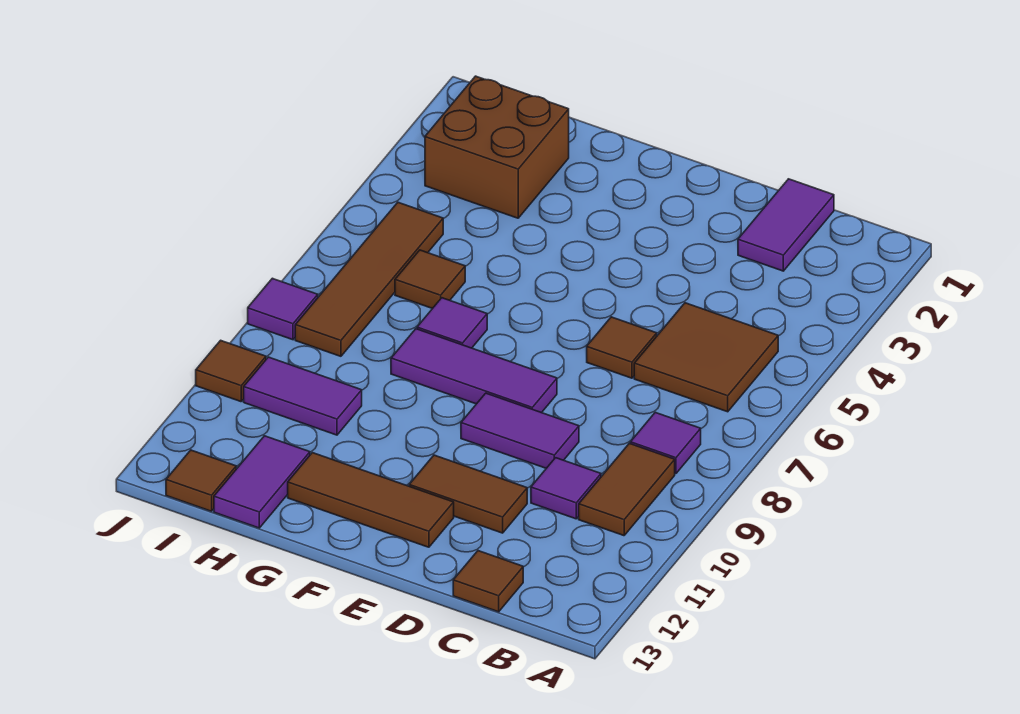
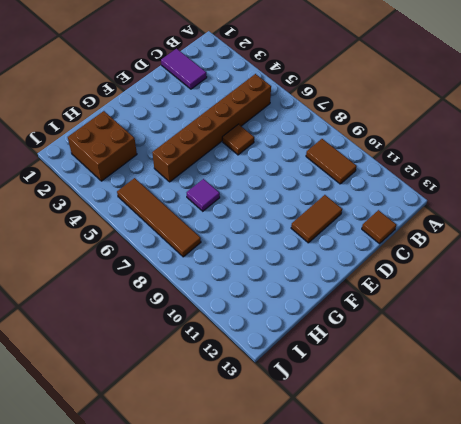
brown 1x6 brick [152,74,271,182] -> brown 2x2 tile [634,303,778,412]
none -> purple 1x1 tile [630,412,701,474]
none -> purple 1x1 tile [531,458,601,519]
none -> purple 1x2 tile [461,393,579,468]

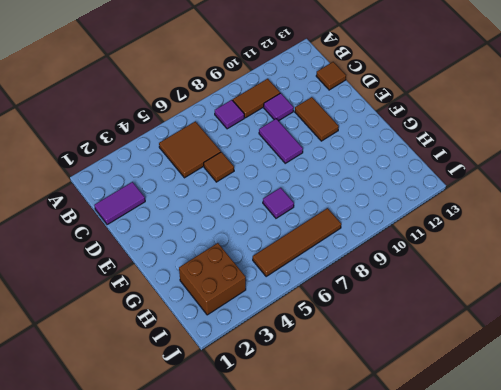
none -> purple 1x3 tile [391,329,557,413]
none -> brown 1x3 tile [288,453,454,547]
none -> brown 1x1 tile [395,250,465,309]

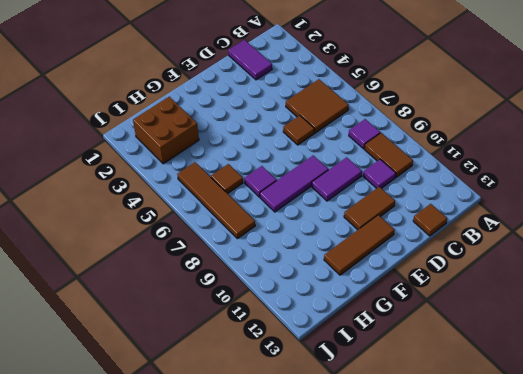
none -> purple 1x2 tile [244,357,362,435]
none -> purple 1x2 tile [214,436,310,528]
none -> brown 1x1 tile [166,450,236,511]

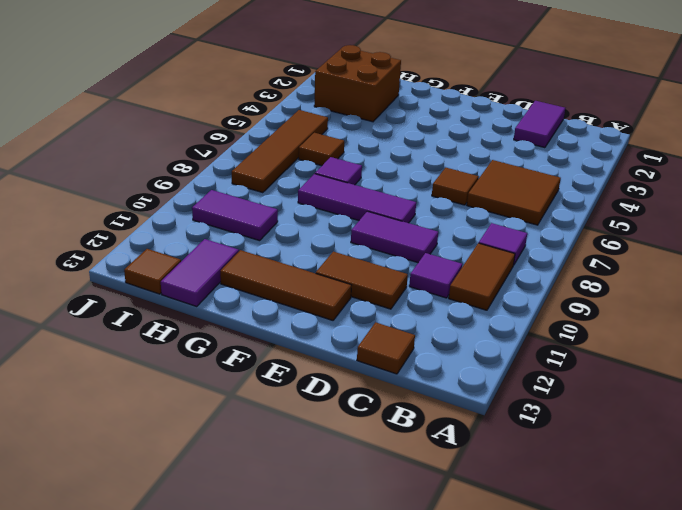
none -> purple 1x1 tile [248,278,318,340]
none -> brown 1x1 tile [196,340,266,402]

